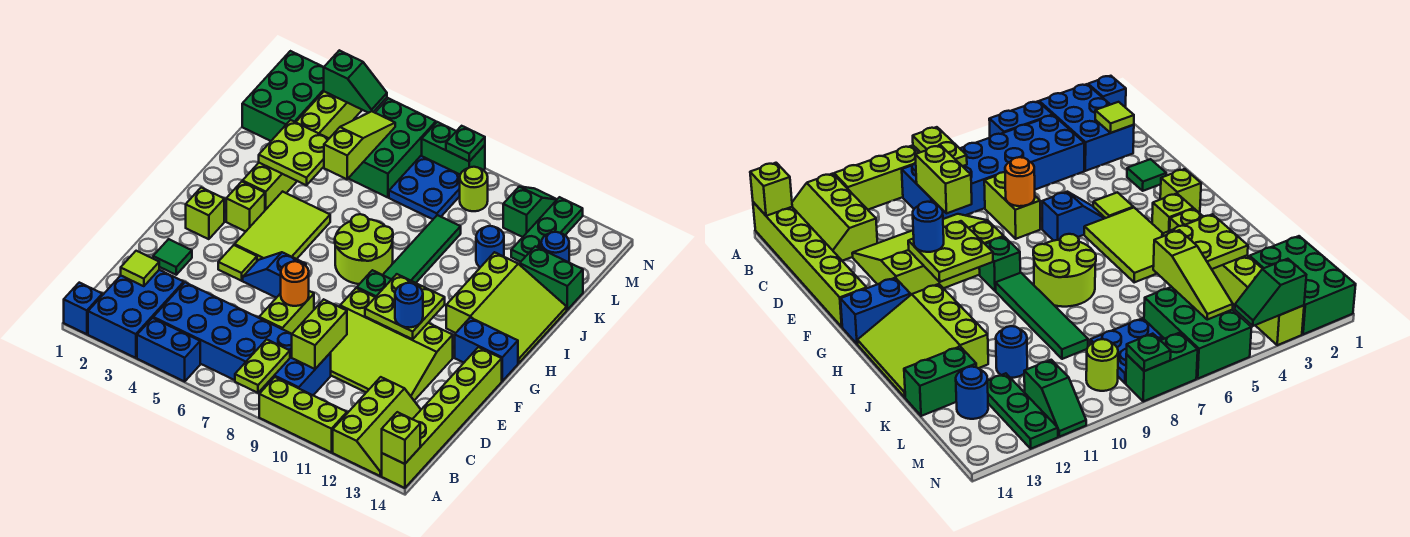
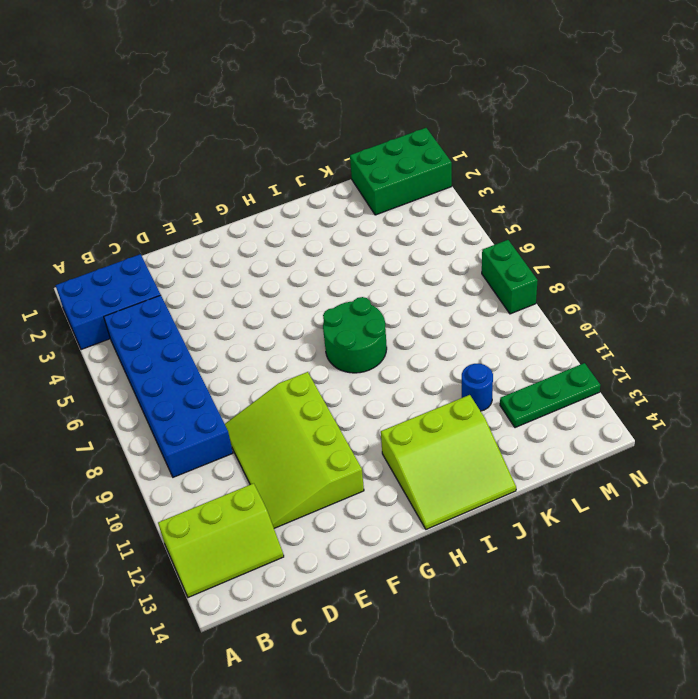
green 2x2 round brick [323,297,387,373] -> lime 2x2 round brick [335,214,393,284]
none -> blue 1x1 brick [64,283,102,334]
none -> blue 1x2 brick [137,318,200,381]
none -> lime 1x3 brick [259,377,347,453]
none -> lime 1x6 brick [382,347,502,488]

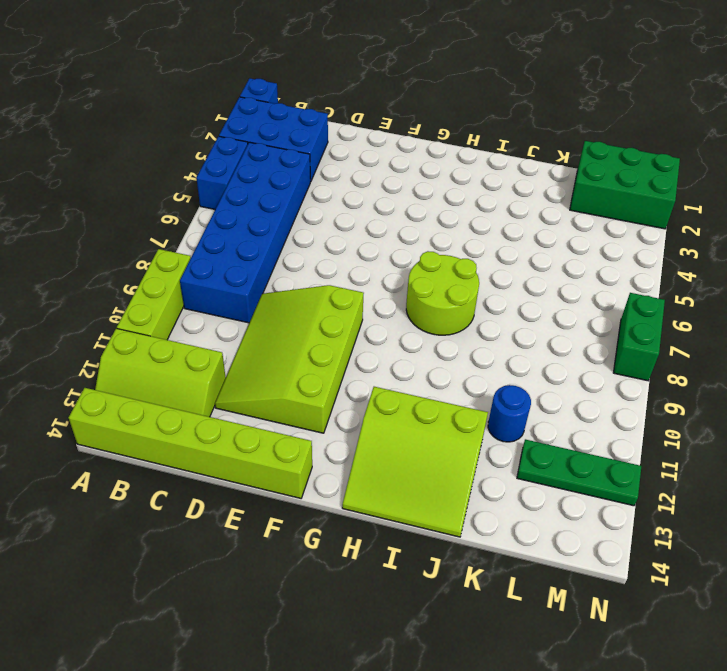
none -> lime 1x2 brick [259,291,314,334]
none -> green 1x1 tile [153,239,192,275]
none -> lime 1x1 tile [218,245,257,281]
none -> blue 1x2 slope [243,252,306,298]

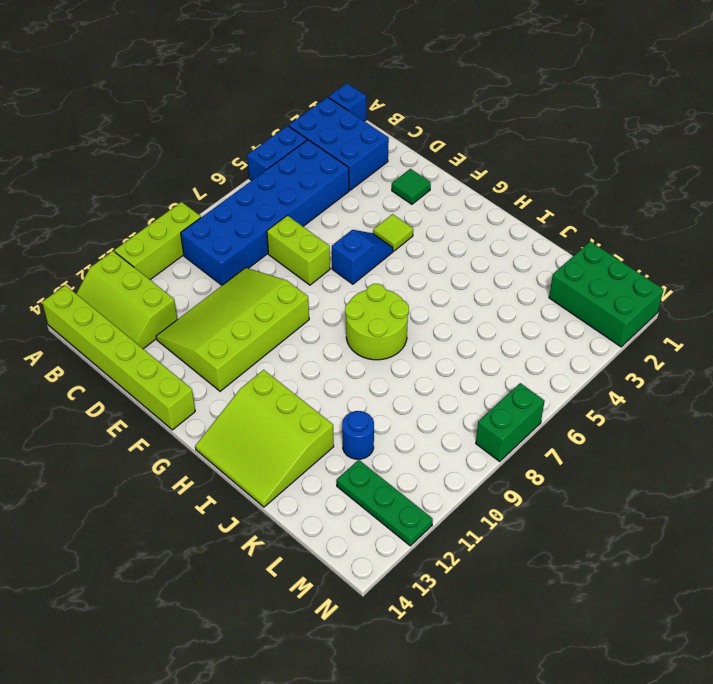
none -> lime 1x1 brick [186,188,224,239]
none -> lime 2x3 tile [235,192,330,261]
none -> green 1x1 brick [357,270,392,297]
none -> blue 1x2 brick [455,318,518,381]

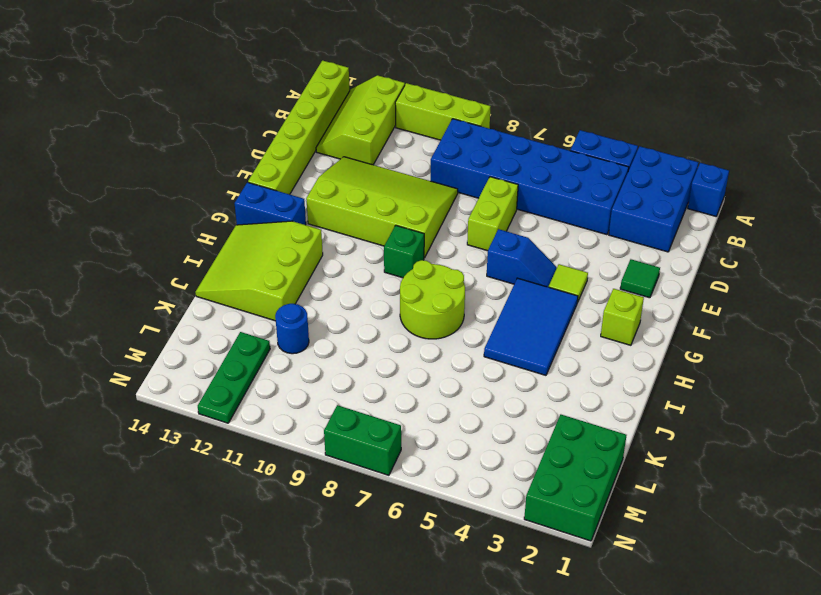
blue 2x3 tile [484,278,578,375] -> lime 2x3 tile [235,192,330,261]
none -> lime 1x1 brick [226,182,265,231]
none -> green 1x4 tile [383,215,461,283]
none -> lime 1x6 brick [243,92,362,210]
none -> green 1x2 brick [520,246,583,310]

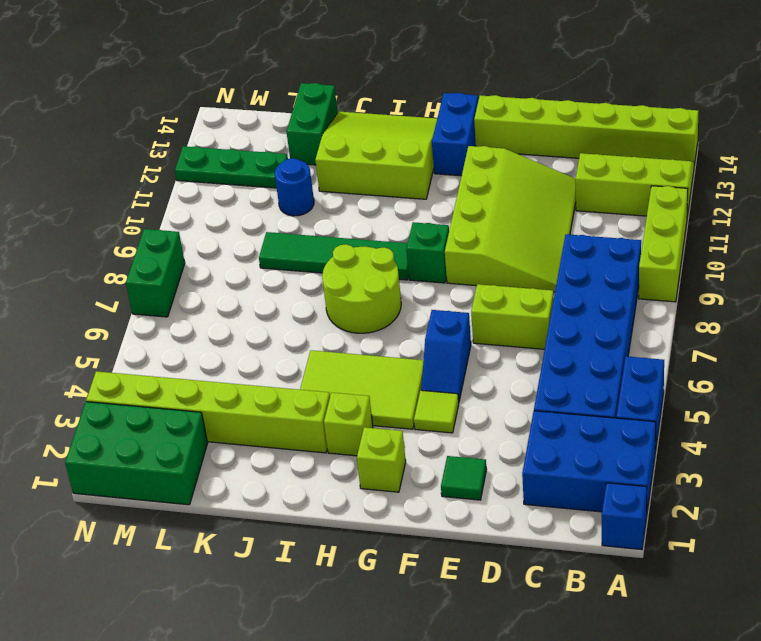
none -> green 2x3 brick [348,98,436,197]
none -> blue 2x2 plate [389,156,460,219]
none -> blue 1x1 round brick [541,232,569,262]
none -> lime 1x1 round brick [460,167,488,211]

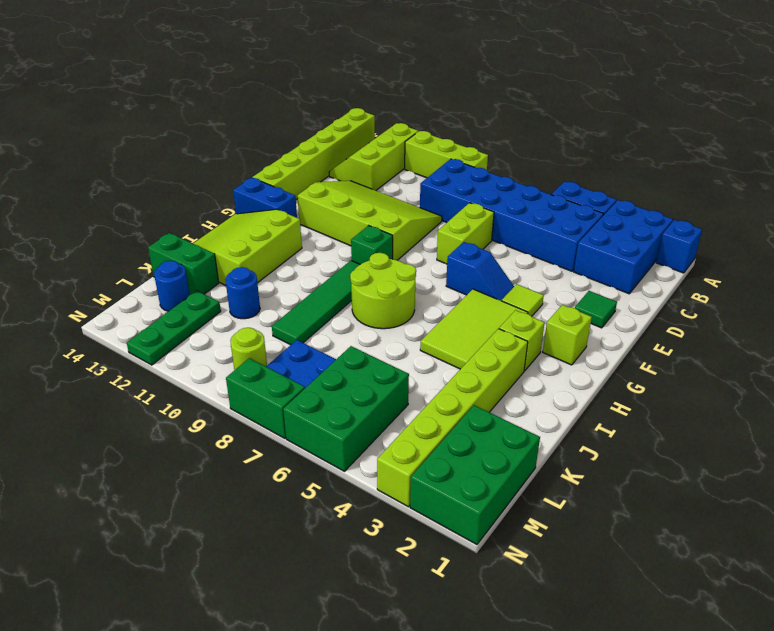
none -> green 1x2 slope [503,187,557,237]
none -> lime 1x2 plate [235,339,290,393]
none -> lime 1x1 brick [382,412,420,464]
none -> lime 1x1 tile [121,251,159,286]

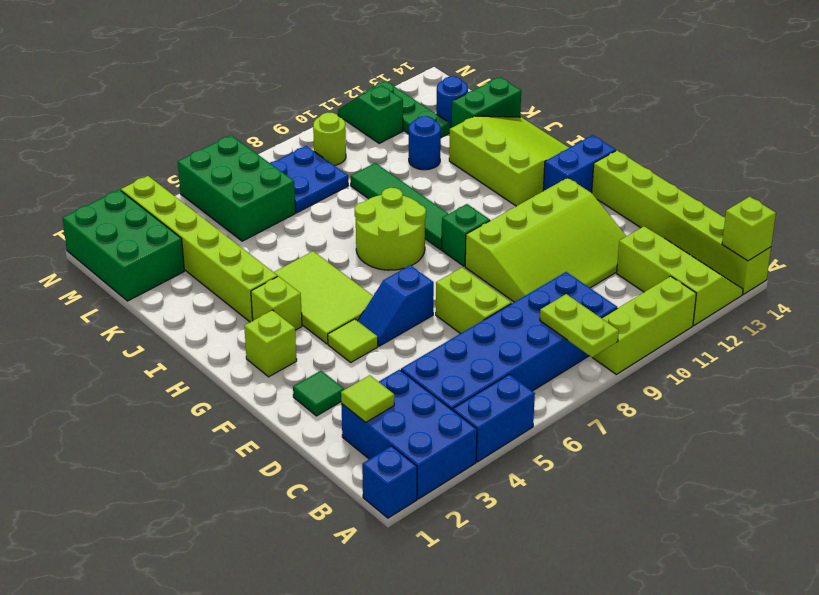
none -> green 1x2 brick [422,122,485,174]
none -> lime 1x2 brick [292,299,347,369]
none -> orange 1x1 round brick [281,261,309,306]
none -> lime 2x2 plate [365,274,445,339]

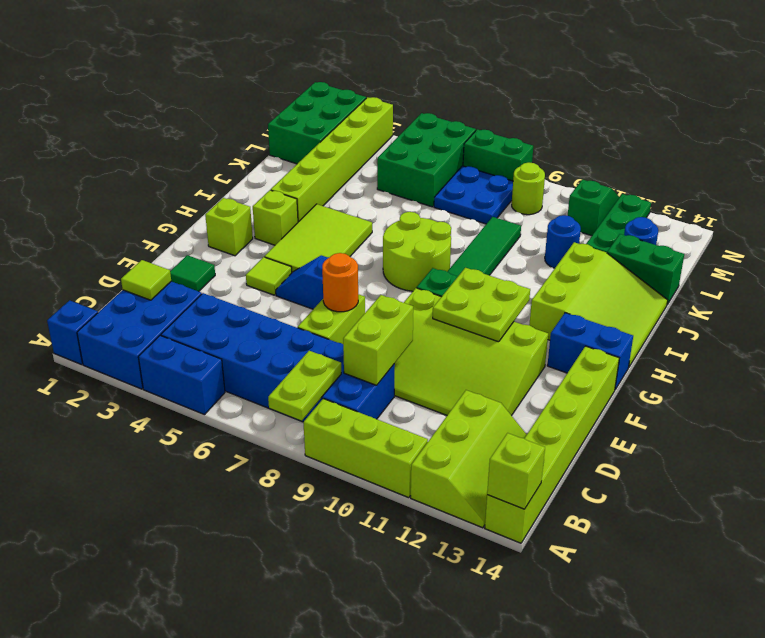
none -> lime 2x2 plate [259,120,329,185]
none -> lime 1x3 slope [324,111,395,179]
none -> green 1x2 slope [324,50,387,113]
none -> green 1x1 plate [446,126,485,161]

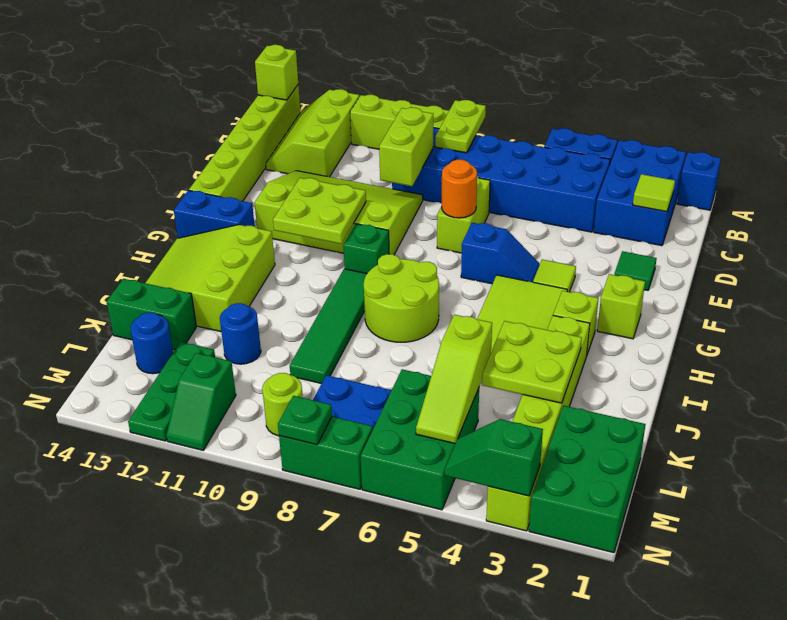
none -> blue 1x1 round brick [395,283,423,328]

